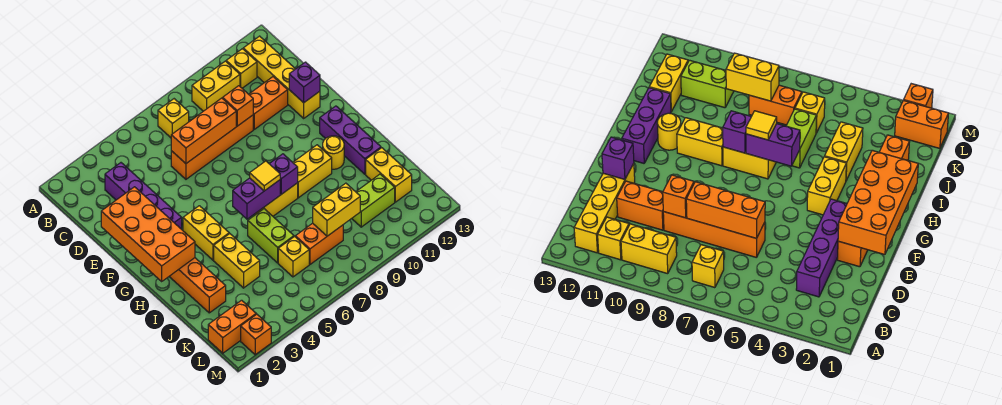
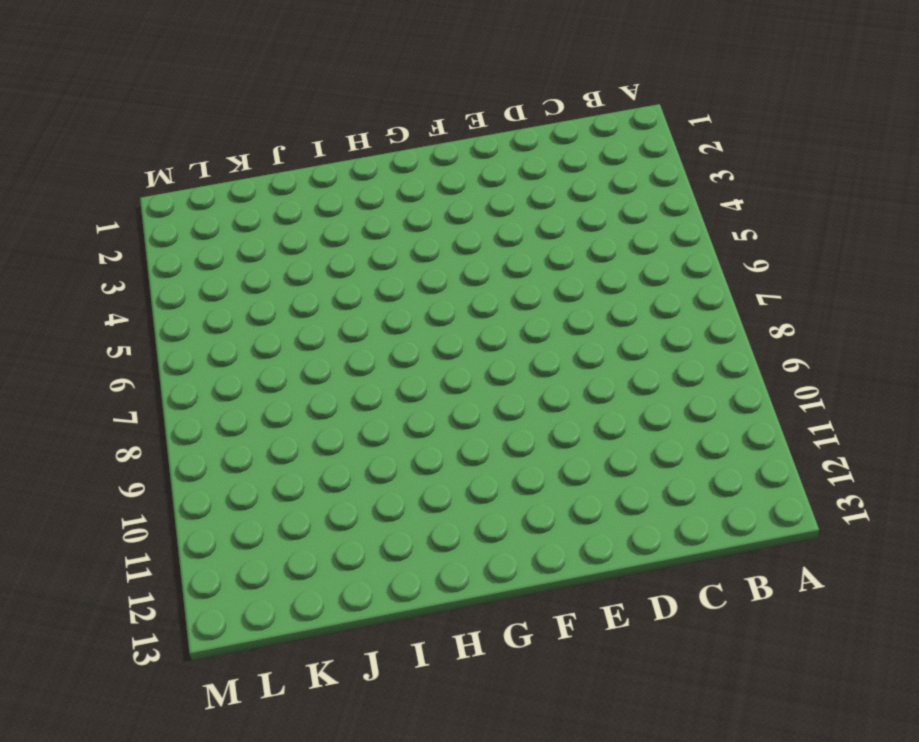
none -> yellow 1x1 brick [158,99,189,138]
none -> yellow 1x2 brick [192,61,240,111]
none -> yellow 1x1 brick [226,49,257,88]

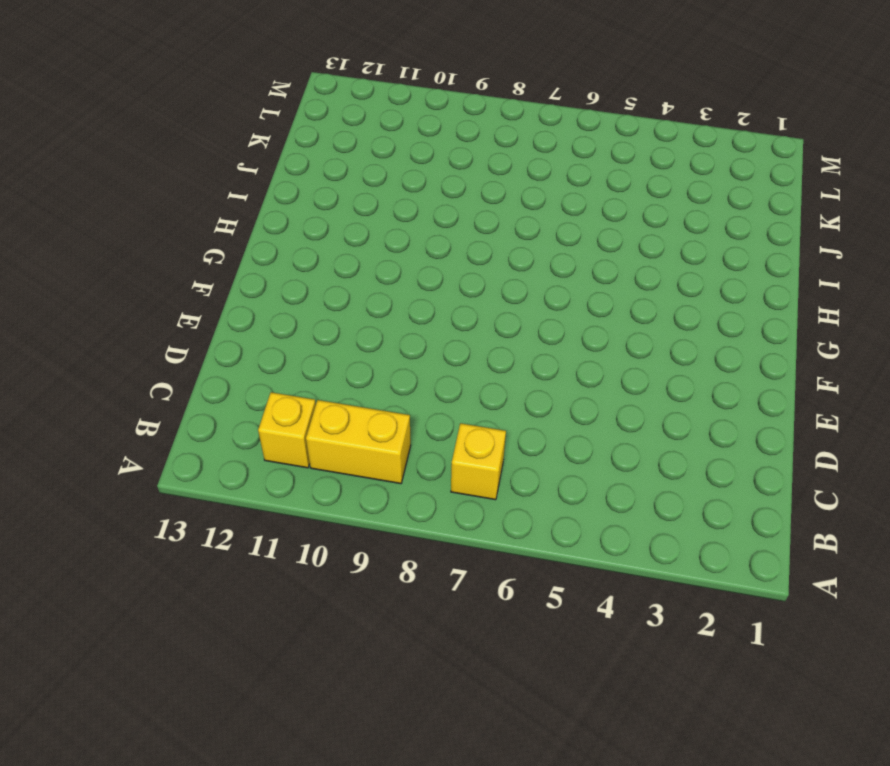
none -> yellow 1x4 brick [243,36,320,118]
none -> purple 1x4 brick [105,163,182,229]
none -> orange 1x4 brick [171,115,253,179]

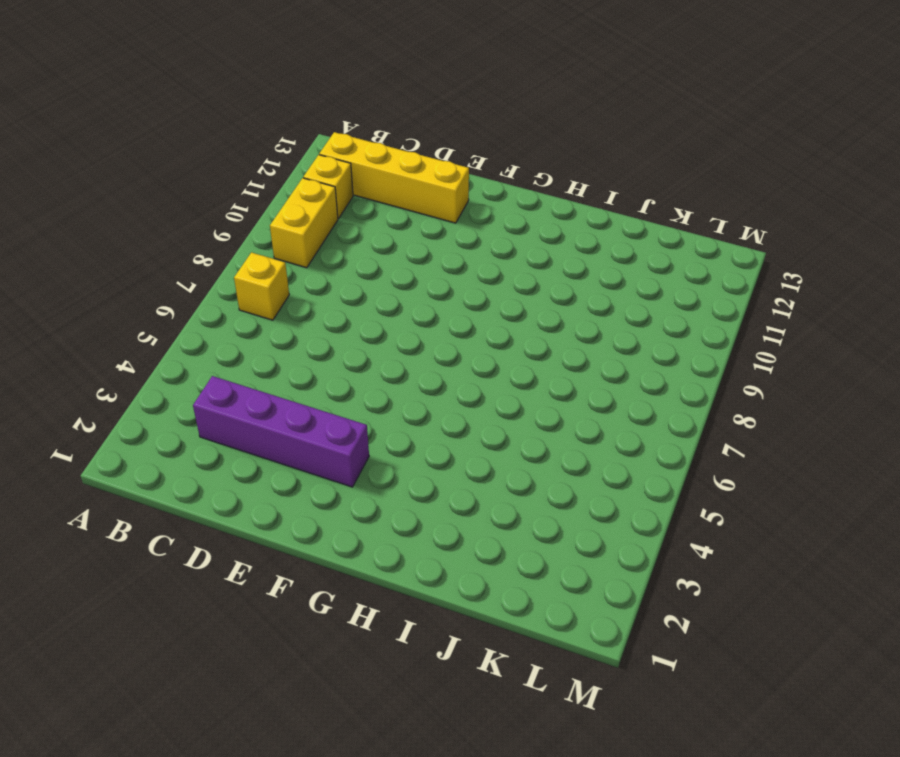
none -> orange 1x4 brick [171,115,253,179]
none -> orange 1x2 brick [249,77,288,129]
none -> orange 1x6 brick [169,258,226,313]

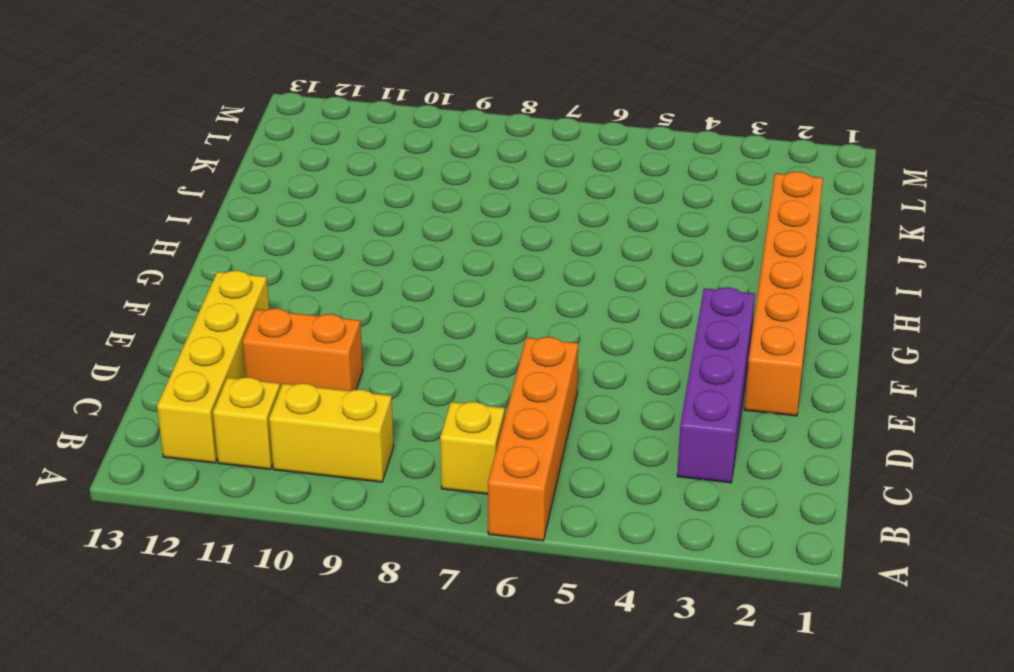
orange 1x4 brick [488,337,578,541] -> orange 1x4 brick turned to [171,115,253,179]
none -> yellow 1x2 brick [183,206,229,260]
none -> purple 1x3 brick [320,106,381,174]
none -> yellow 1x2 brick [255,183,298,216]

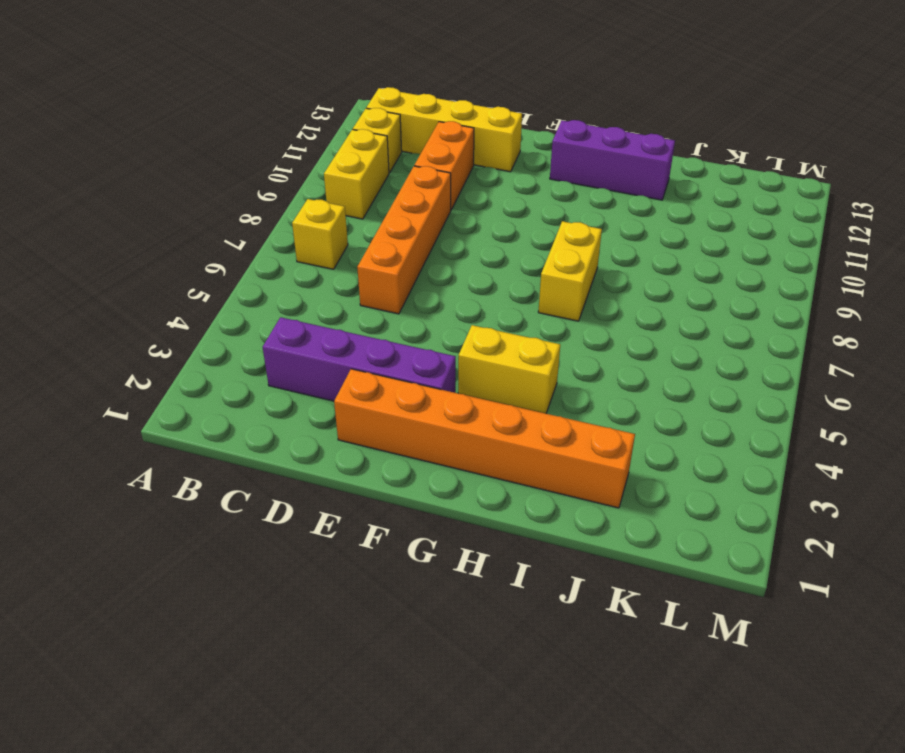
none -> yellow 1x2 brick [293,145,332,198]
none -> yellow 1x1 round brick [323,136,344,169]
none -> yellow 1x2 brick [214,234,260,288]

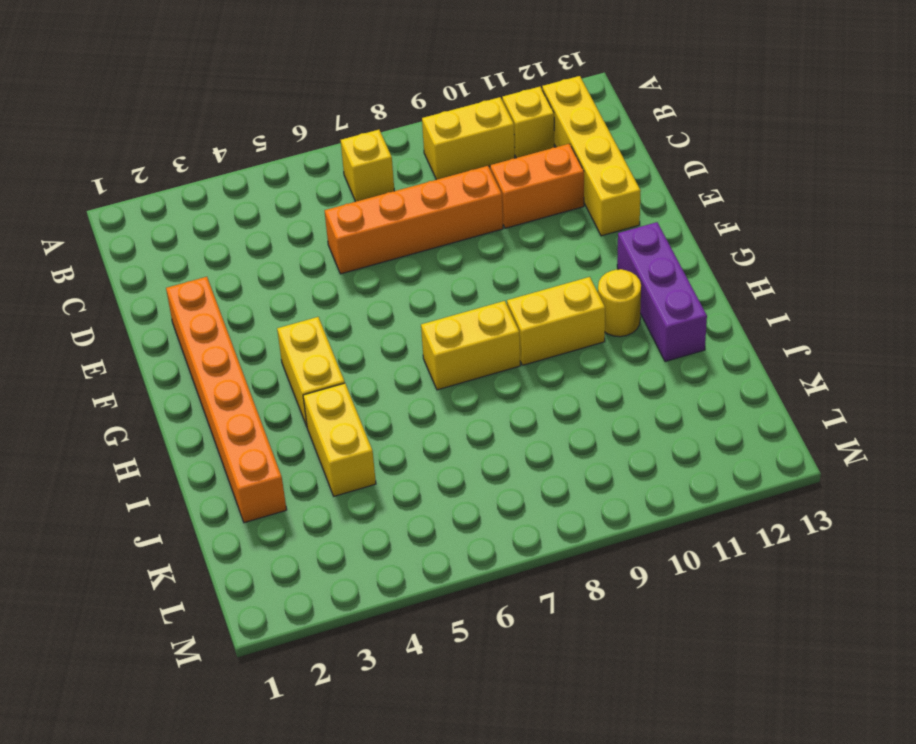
none -> purple 1x4 brick [105,163,182,229]
none -> lime 1x2 brick [248,209,294,263]
none -> yellow 1x2 brick [366,148,412,202]

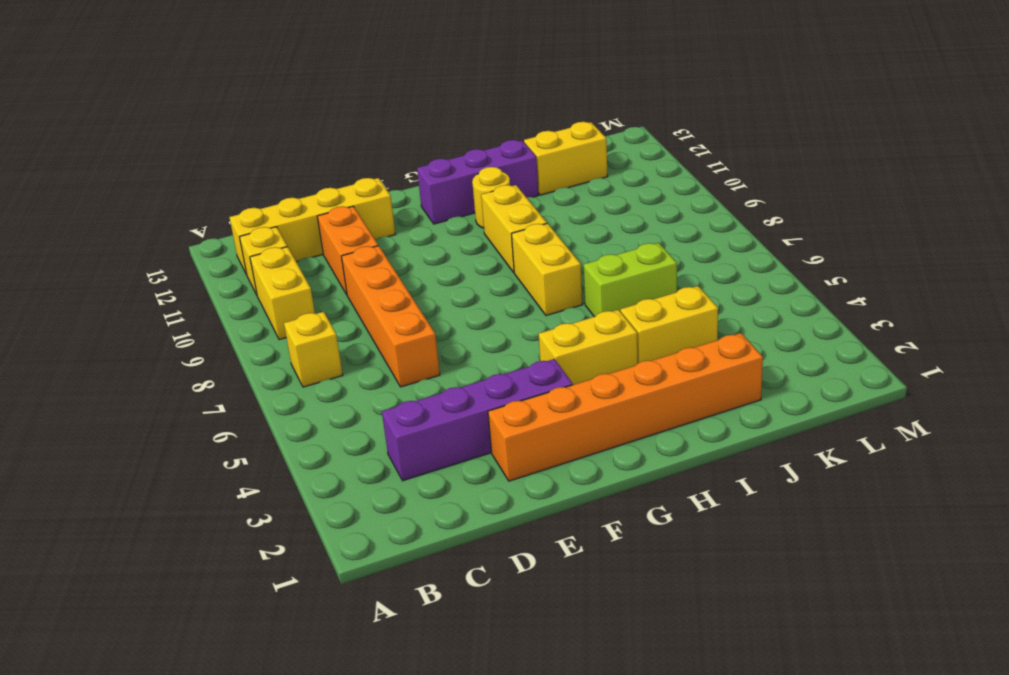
none -> yellow 1x1 brick [278,236,309,277]
none -> orange 1x2 brick [295,223,343,264]
none -> lime 1x2 brick [352,174,395,227]

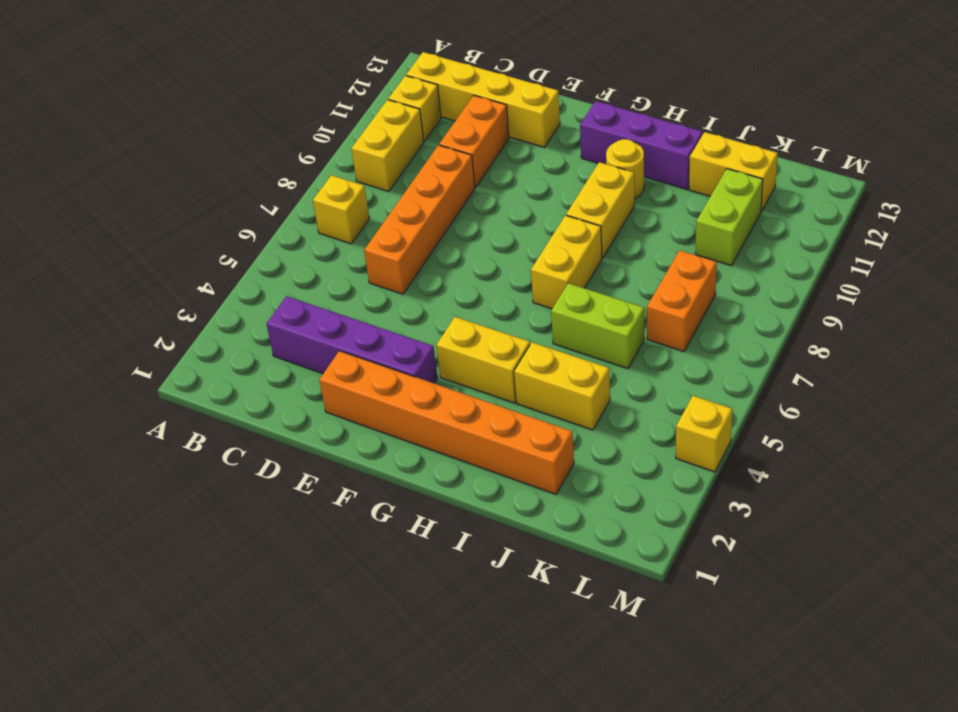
yellow 1x1 brick [676,396,732,472] -> yellow 1x1 brick moved to [278,236,309,277]
none -> orange 1x2 brick [208,300,256,353]
none -> orange 1x1 brick [241,314,271,355]
none -> orange 1x3 brick [171,98,236,163]

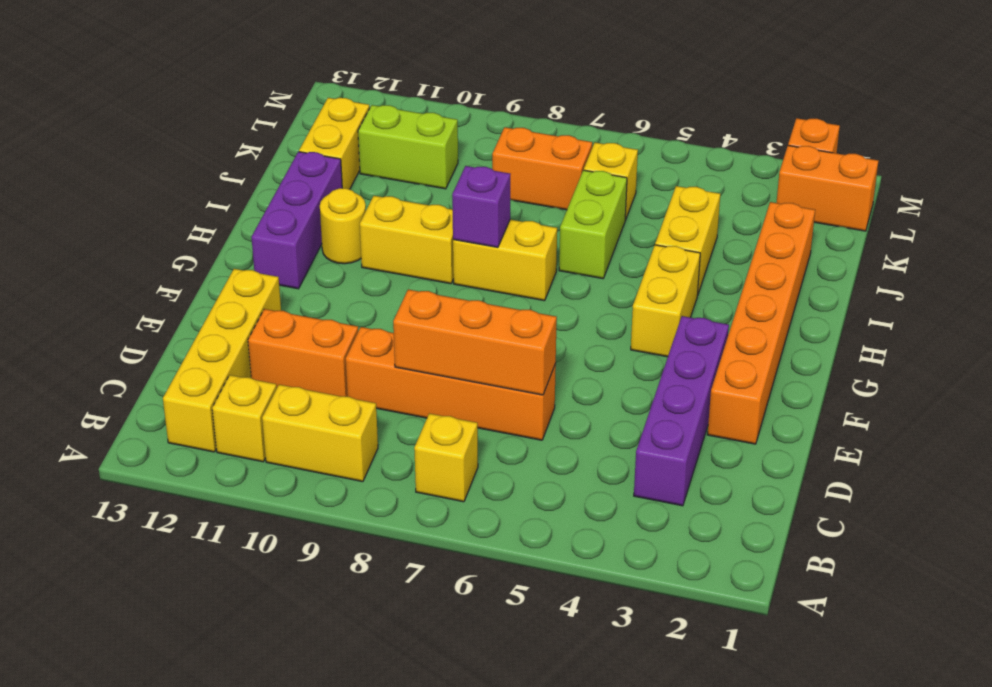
none -> orange 1x1 brick [223,86,253,126]
none -> orange 2x4 brick [101,187,195,281]
none -> purple 1x1 brick [289,62,320,103]

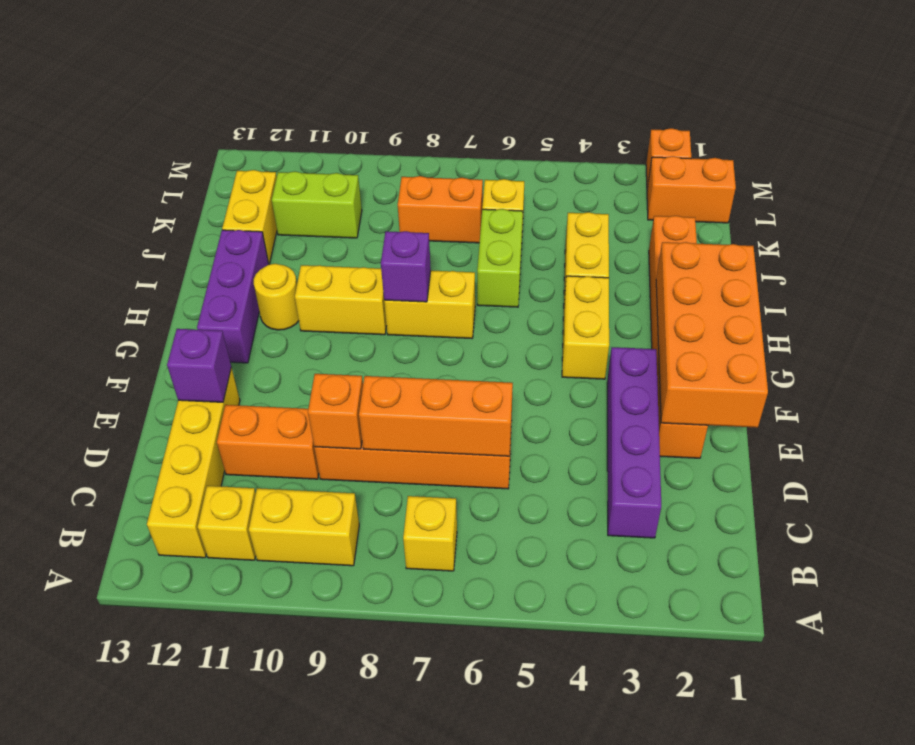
none -> purple 1x2 brick [233,178,280,219]
none -> yellow 1x2 brick [313,183,360,236]
none -> yellow 1x1 tile [250,161,280,191]

